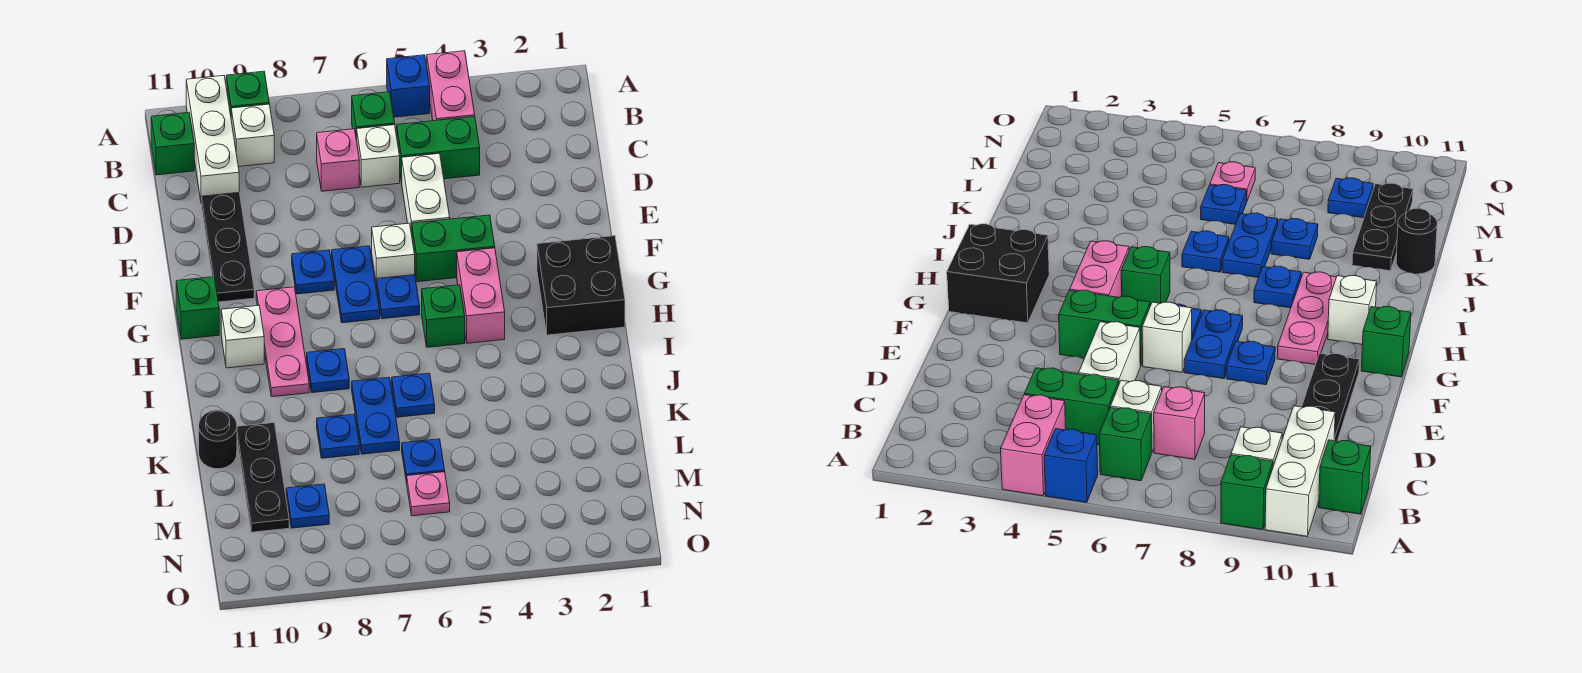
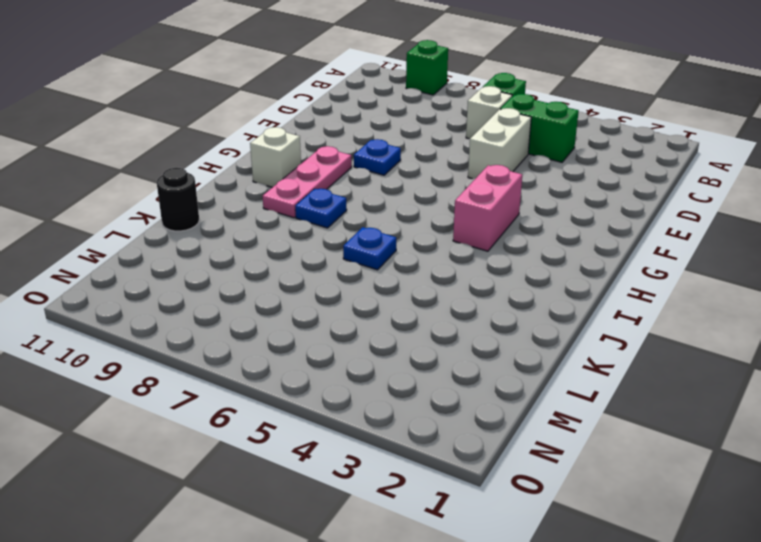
none -> pink 1x2 brick [427,51,475,121]
none -> blue 1x1 brick [387,55,430,117]
none -> white 1x3 brick [186,76,239,200]
none -> white 1x1 brick [231,104,274,167]

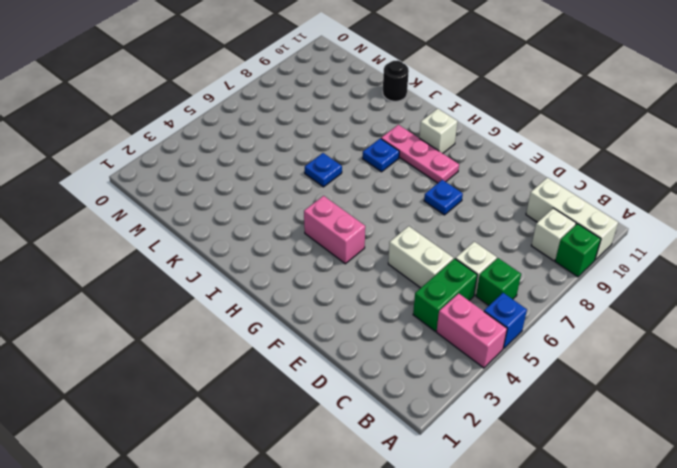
none -> green 1x1 brick [151,112,194,175]
none -> pink 1x1 brick [317,129,359,191]
none -> black 1x3 plate [201,193,254,302]
none -> green 1x2 brick [412,215,495,282]

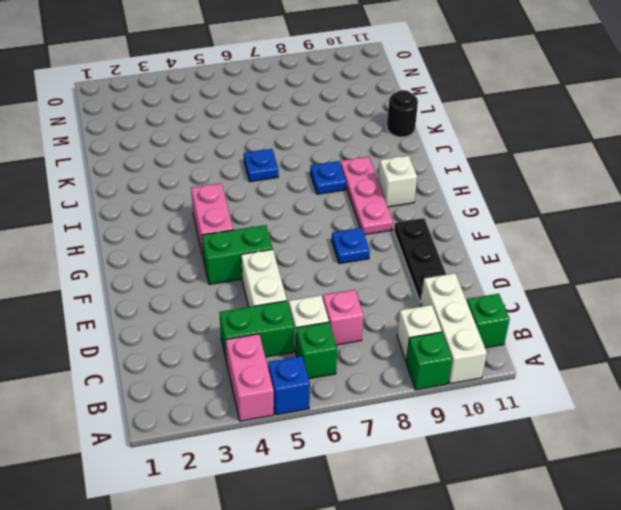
none -> white 1x1 brick [372,223,415,286]
none -> blue 1x2 plate [332,246,380,323]
none -> black 2x2 brick [537,236,625,335]
none -> blue 1x1 plate [377,275,420,319]

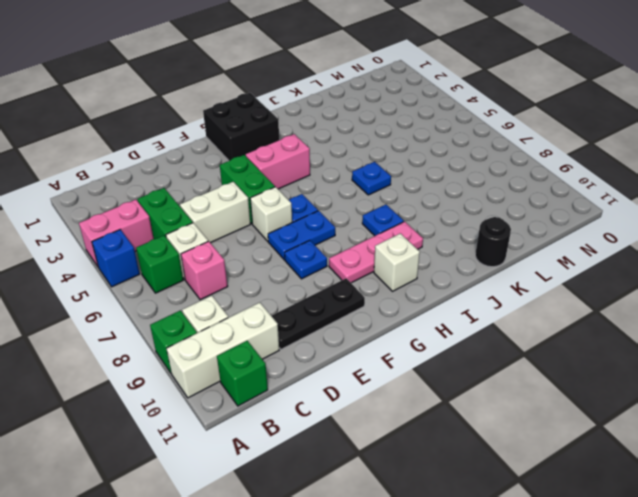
none -> green 1x1 brick [176,277,219,339]
none -> green 1x1 brick [422,285,465,347]
none -> blue 1x2 plate [352,377,400,454]
none -> blue 1x1 plate [317,414,359,458]

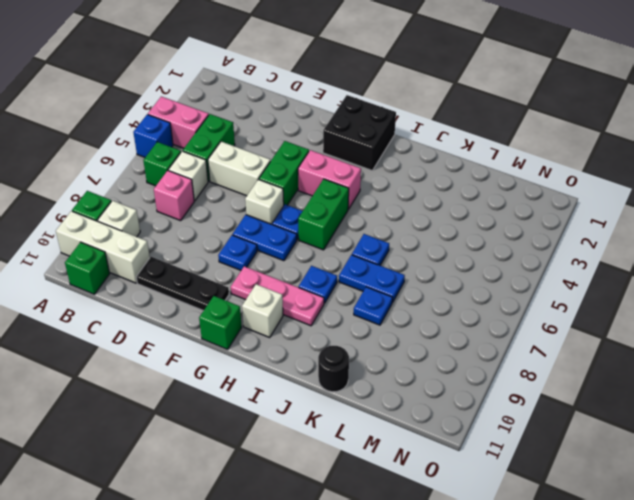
green 1x2 brick [298,179,349,250] -> green 1x1 brick [422,285,465,347]
none -> black 1x3 plate [237,423,289,532]
none -> blue 1x1 plate [402,439,445,483]
none -> pink 1x1 plate [407,472,450,516]
none -> blue 1x1 plate [286,484,329,528]

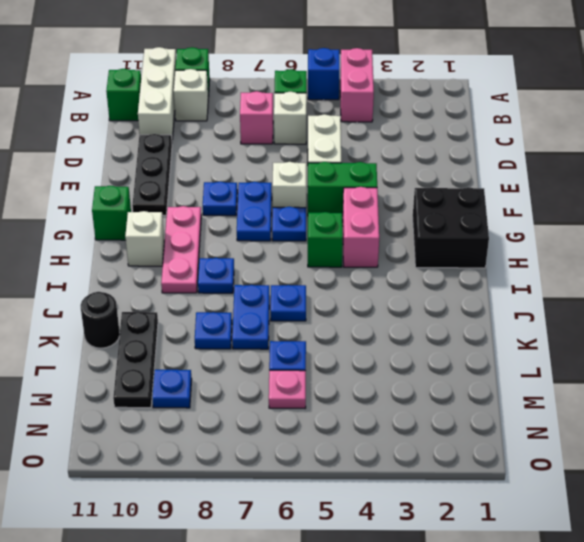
none -> green 1x2 brick [397,117,480,183]

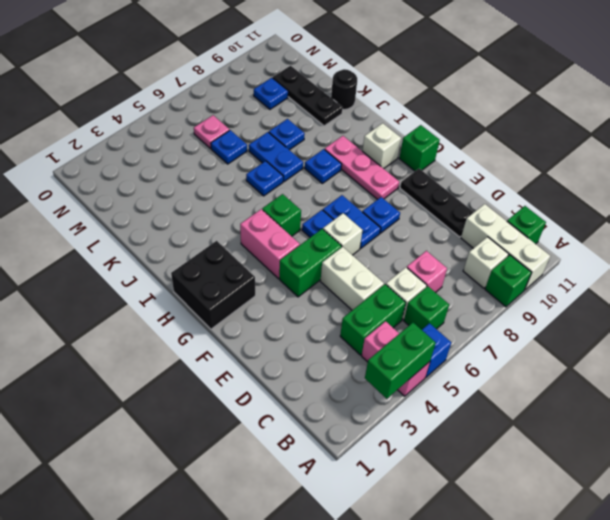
green 1x2 brick [365,323,436,399] -> none

